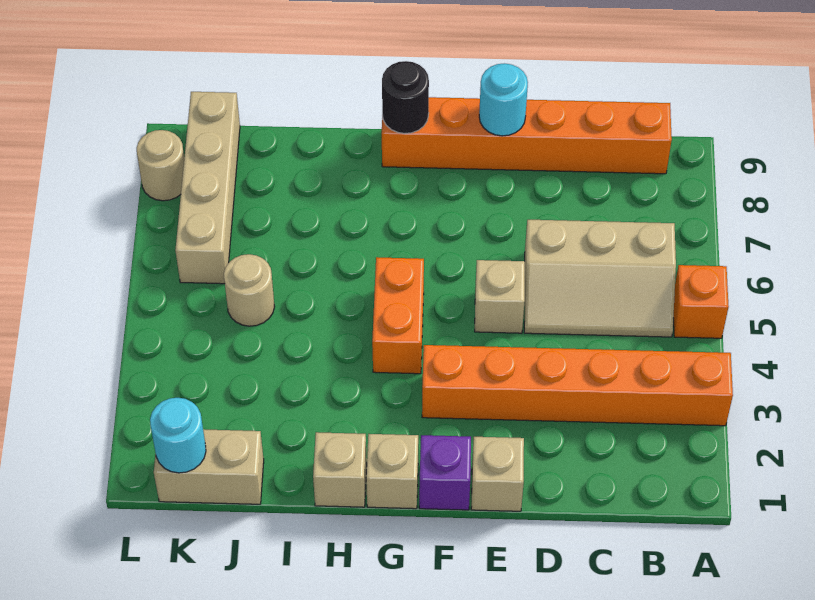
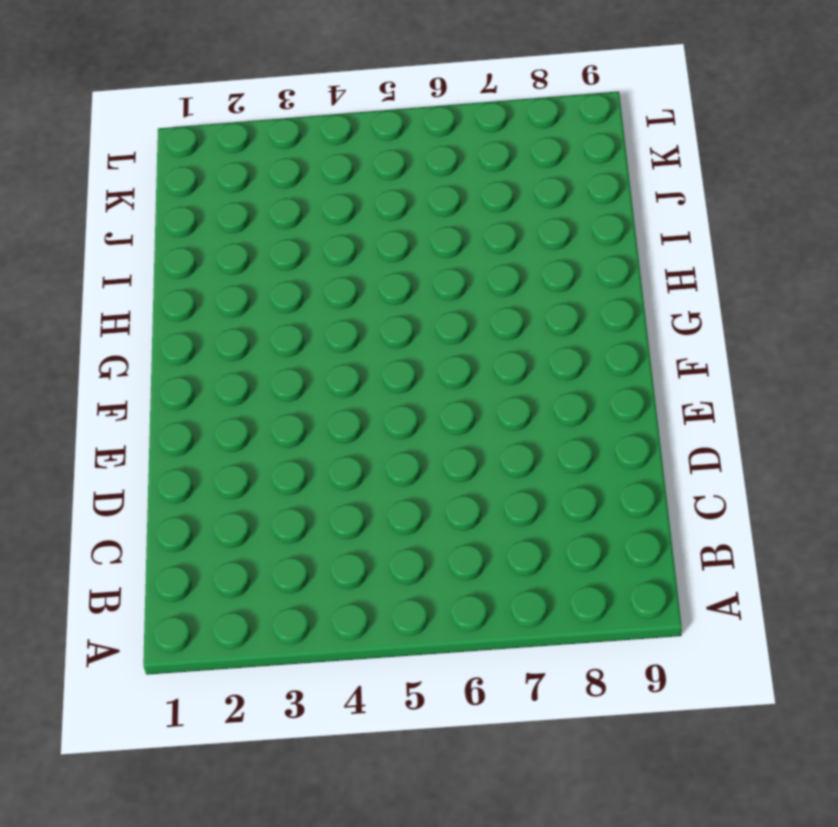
none -> orange 1x6 brick [422,345,733,426]
none -> orange 1x1 brick [674,265,729,338]
none -> tan 2x3 slope [524,220,676,337]

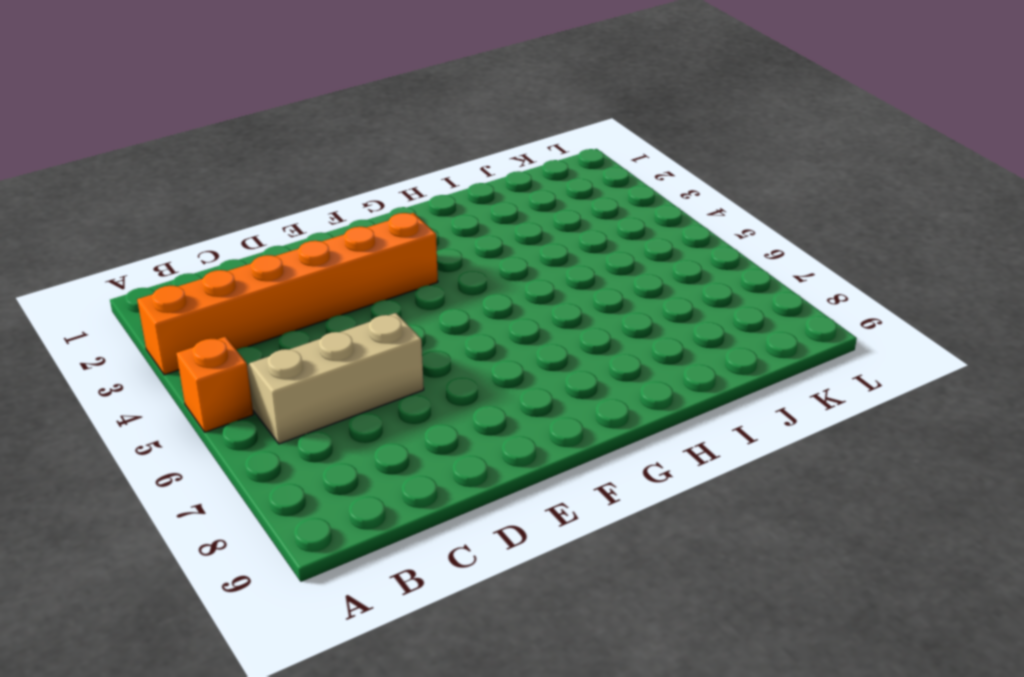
none -> orange 1x6 brick [382,97,672,174]
none -> tan 1x1 brick [471,437,524,511]
none -> tan 1x1 brick [475,260,525,333]

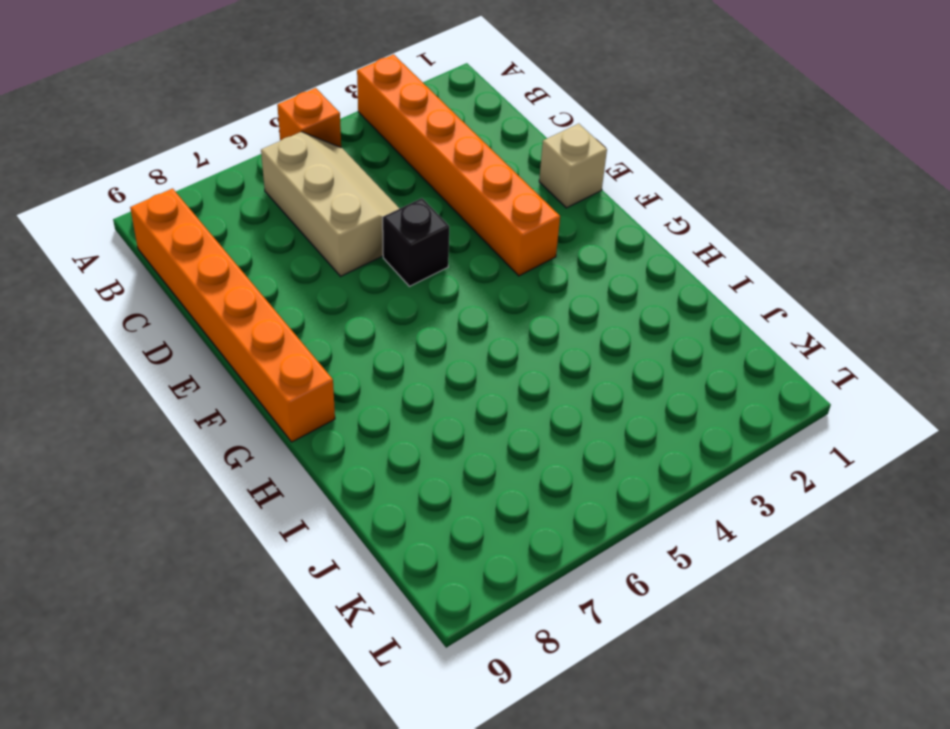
black 1x1 brick [383,198,449,286] -> tan 1x1 brick [475,260,525,333]
none -> purple 1x1 brick [419,435,471,510]
none -> tan 1x1 brick [366,434,418,509]
none -> orange 1x2 brick [372,257,424,374]

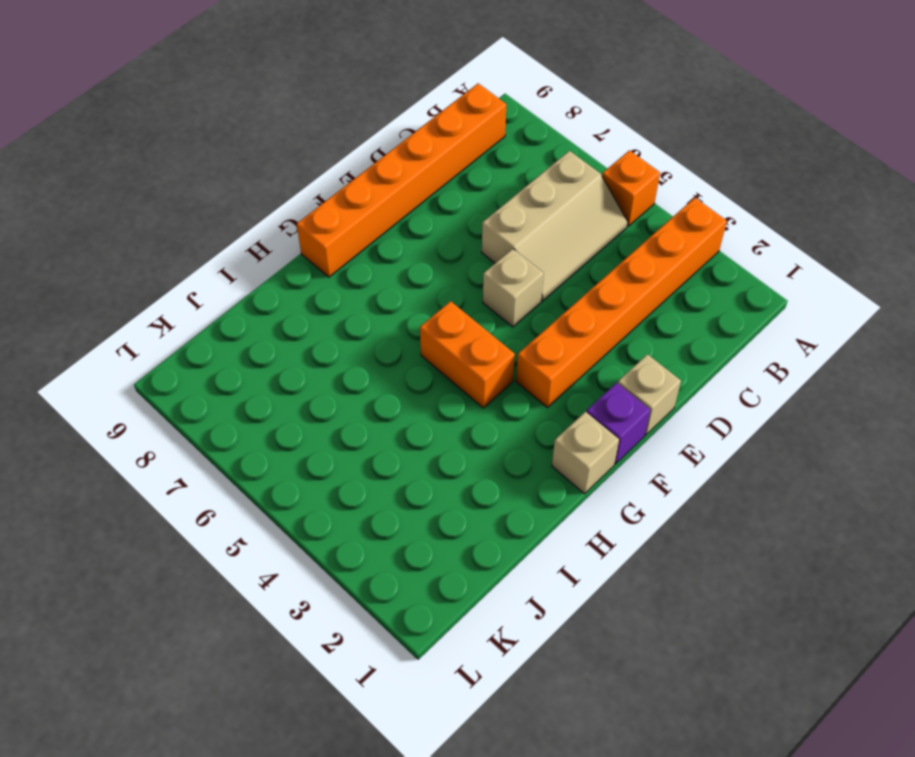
none -> tan 1x1 brick [313,432,367,507]
none -> tan 1x2 brick [154,429,264,504]
none -> tan 1x1 round brick [224,254,275,326]

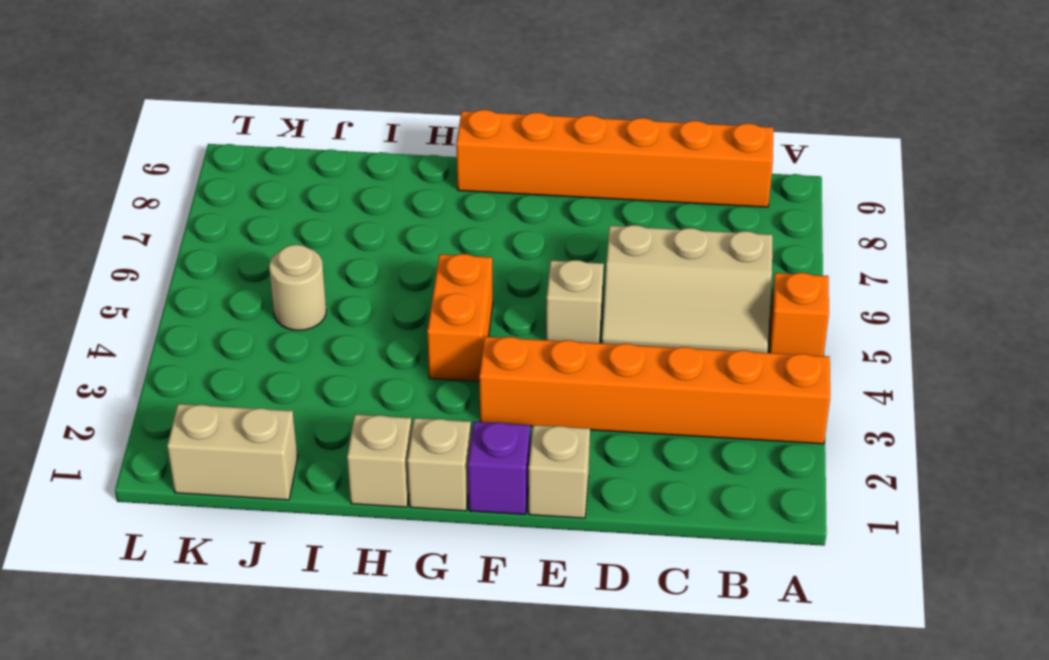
none -> tan 1x4 brick [175,92,240,284]
none -> tan 1x1 round brick [137,130,184,201]
none -> cyan 1x1 round brick [479,63,528,136]

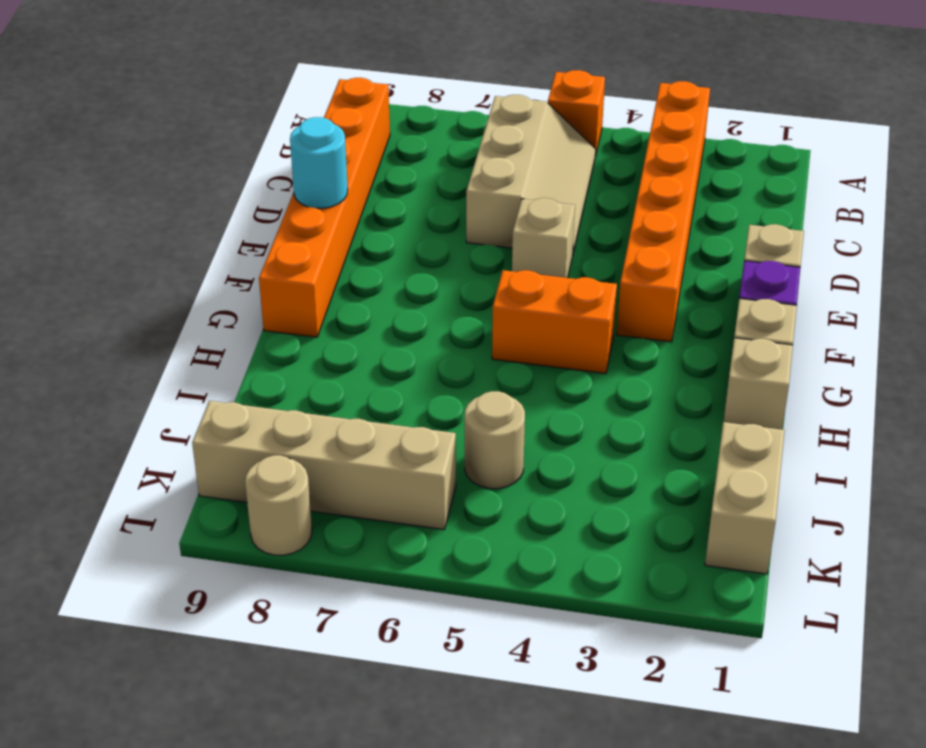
none -> black 1x1 round brick [382,61,429,134]
none -> cyan 1x1 round brick [150,398,206,473]

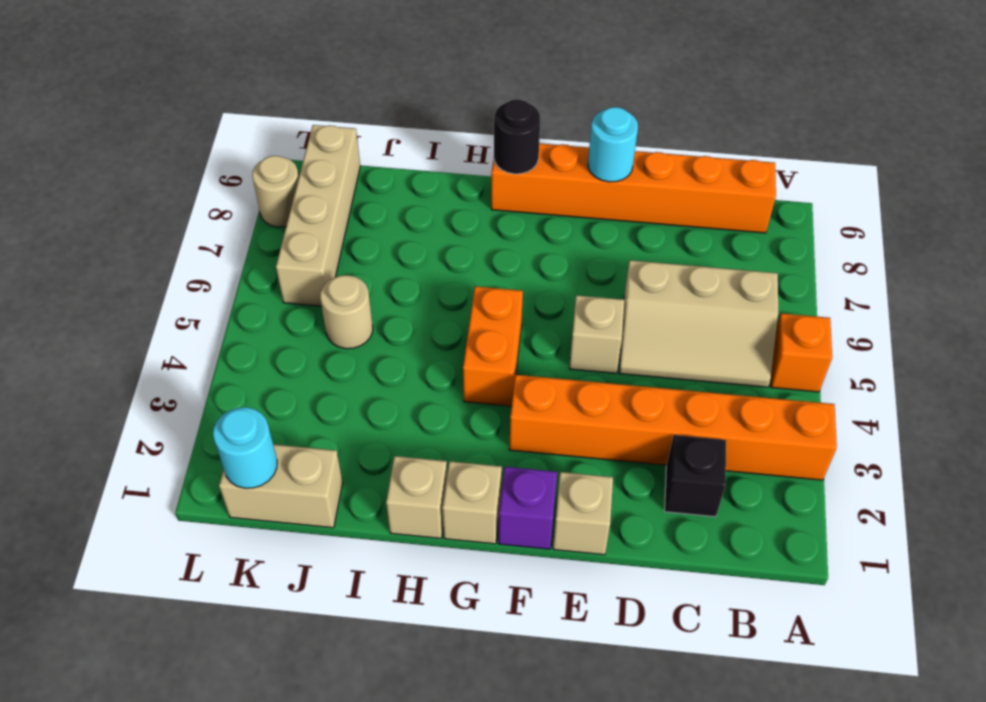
black 1x1 brick [665,435,726,517] -> none

